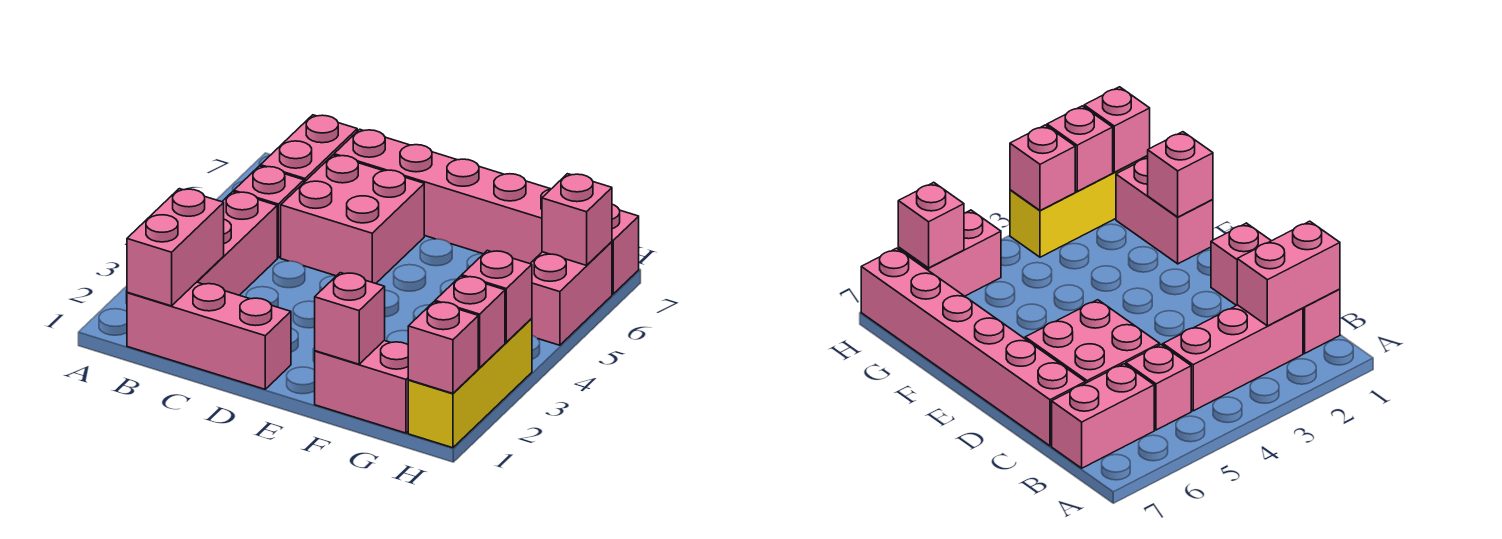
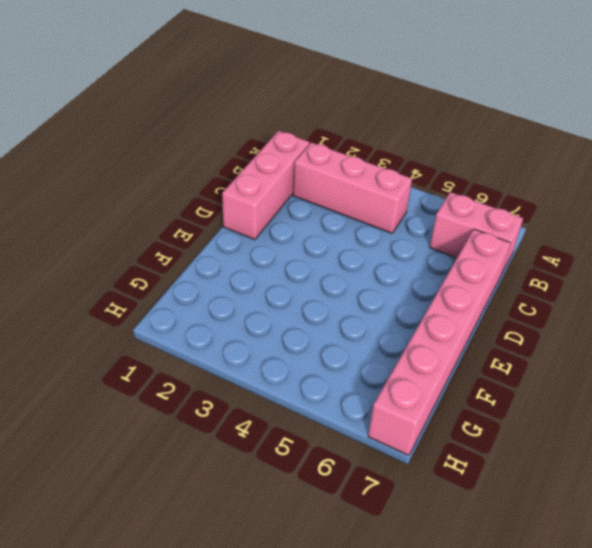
none -> pink 1x1 brick [234,166,304,258]
none -> pink 2x2 brick [281,155,424,283]
none -> pink 1x2 brick [315,341,408,433]

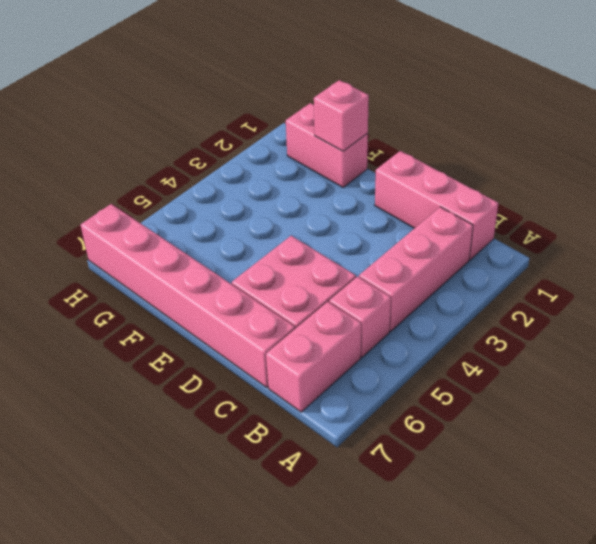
none -> yellow 1x3 brick [408,318,532,448]
none -> pink 1x2 brick [530,242,612,345]
none -> pink 1x2 brick [127,189,224,306]

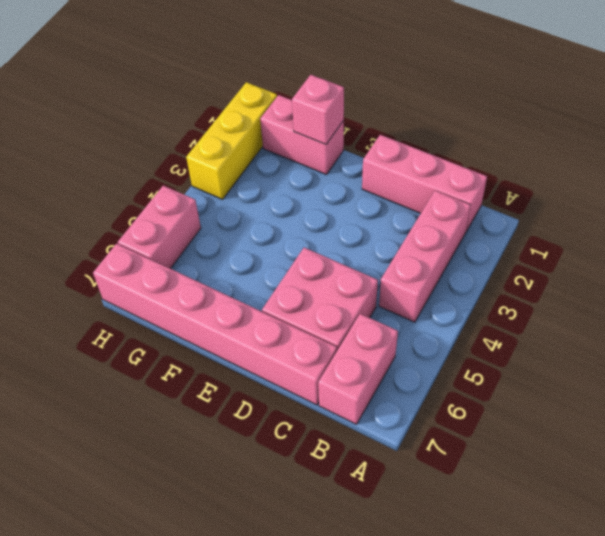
none -> pink 1x1 brick [234,166,304,258]
none -> pink 1x2 brick [127,189,224,306]
none -> pink 1x1 brick [408,302,478,393]

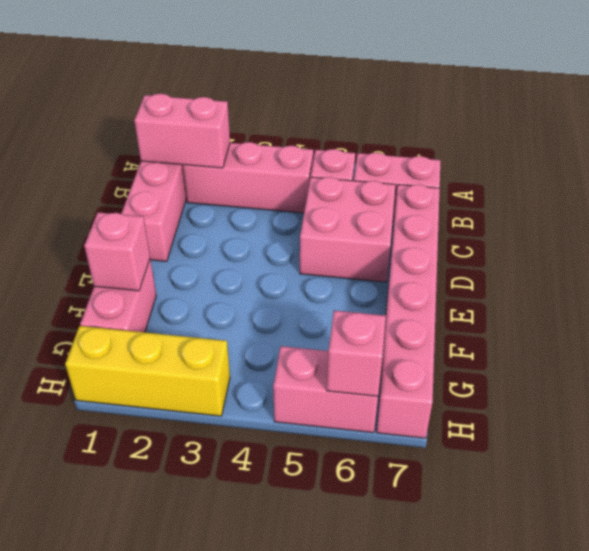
none -> pink 1x1 brick [408,302,478,393]
none -> pink 1x1 brick [435,276,505,368]
none -> pink 1x1 brick [462,250,532,342]

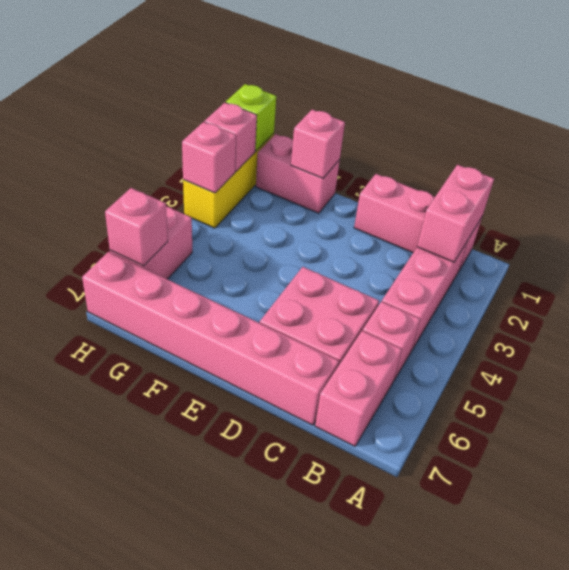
lime 1x1 brick [226,84,276,151] -> pink 1x1 brick [408,302,478,393]

